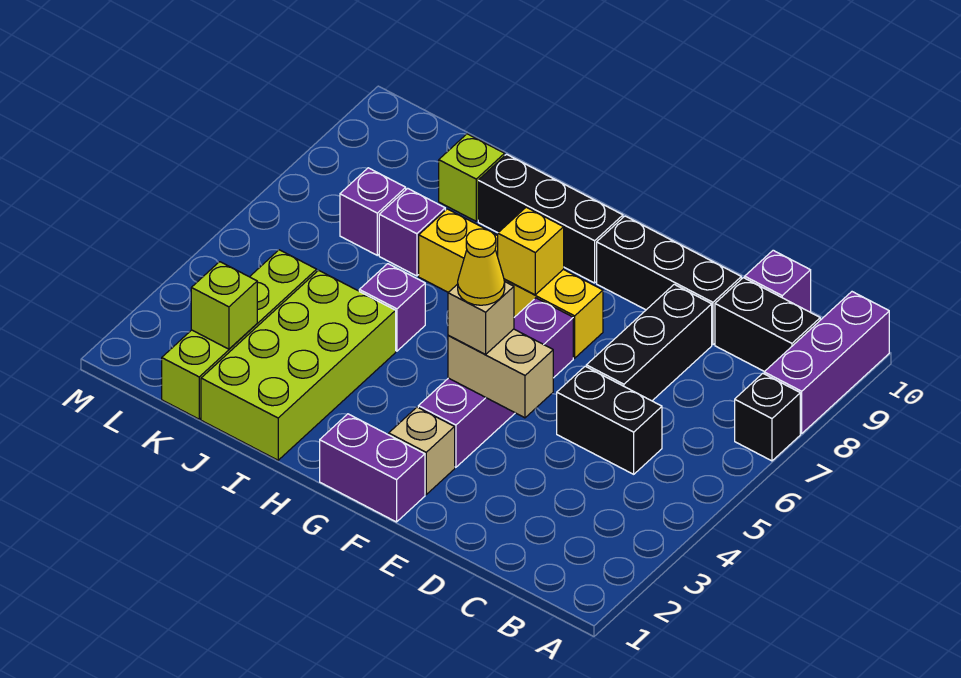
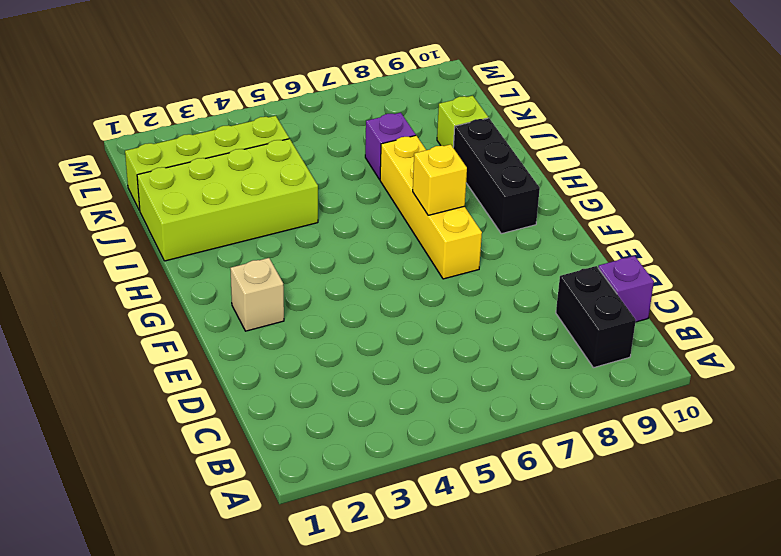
none -> black 1x1 brick [735,373,800,461]
none -> purple 1x3 brick [764,292,889,433]
none -> black 1x2 brick [557,366,662,474]

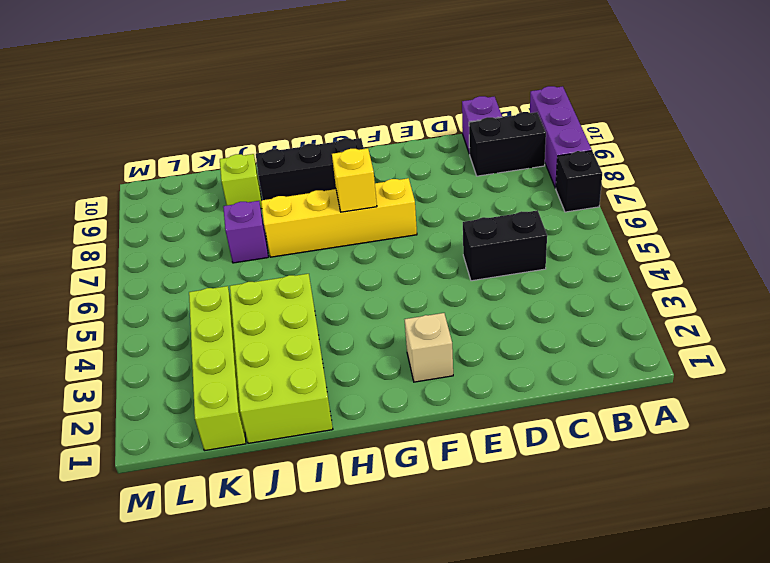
none -> black 1x3 brick [586,284,712,401]
none -> black 1x3 brick [597,216,741,345]
none -> purple 1x2 brick [320,414,425,522]

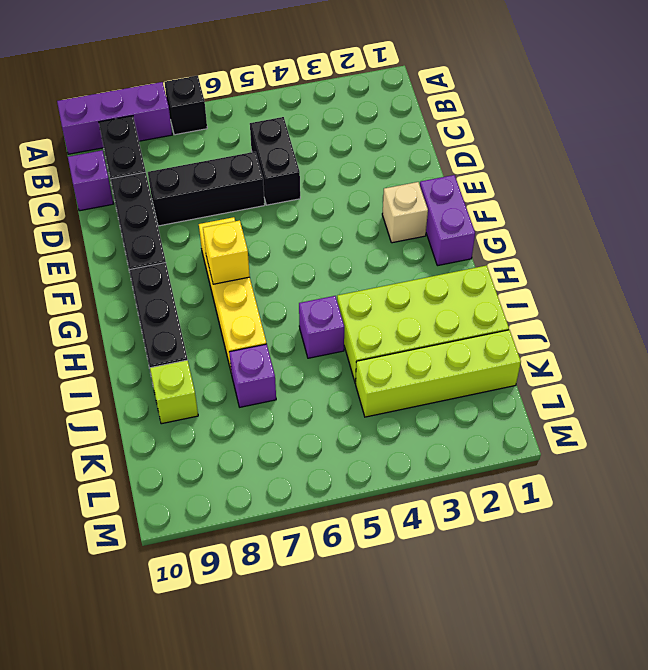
none -> purple 1x4 brick [418,298,573,467]
none -> purple 1x1 brick [340,168,406,255]
none -> tan 1x2 brick [448,329,553,418]

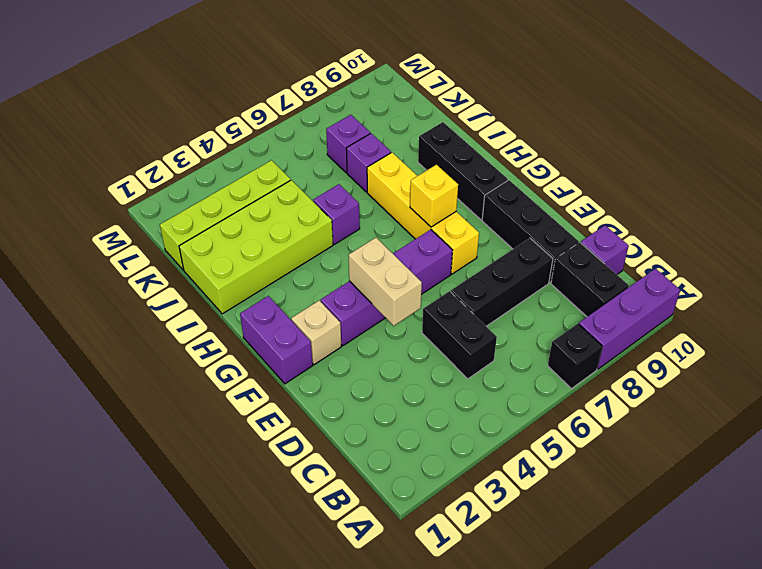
none -> lime 1x1 brick [439,134,505,221]
none -> lime 1x1 brick [191,262,257,349]
none -> tan 1x1 brick [448,281,514,354]

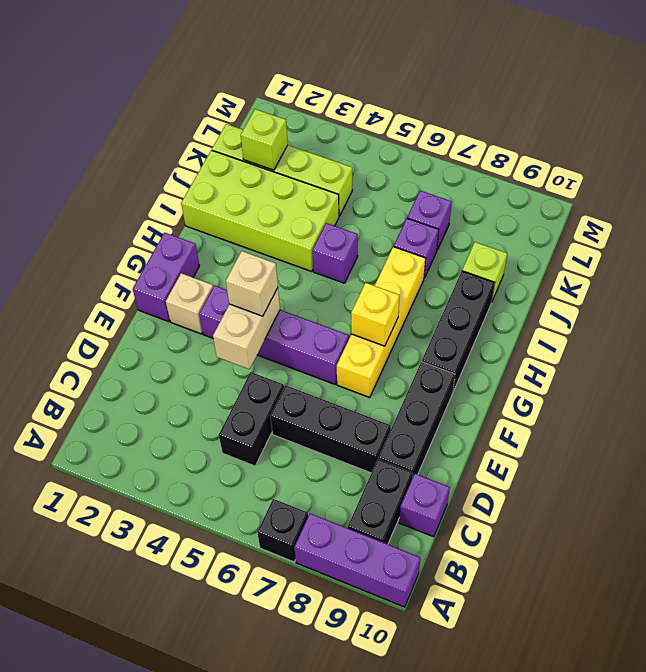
none -> yellow 1x1 cone [458,229,505,305]

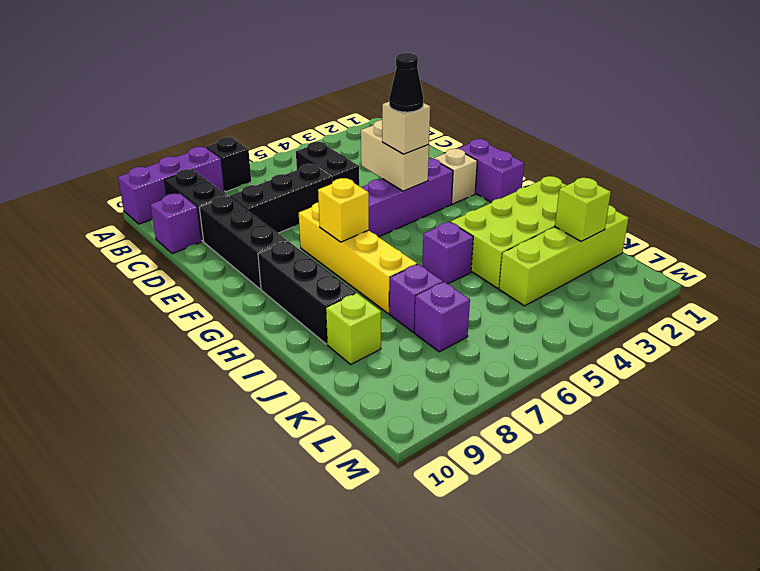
black 1x1 cone [389,53,423,112] -> yellow 1x1 cone [458,229,505,305]

